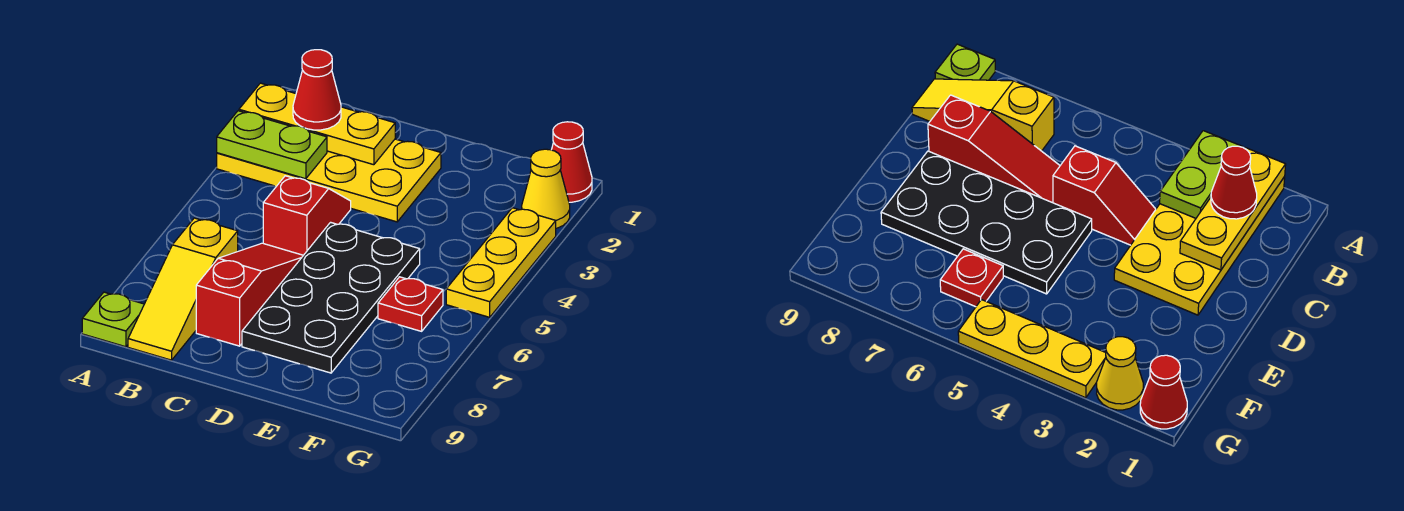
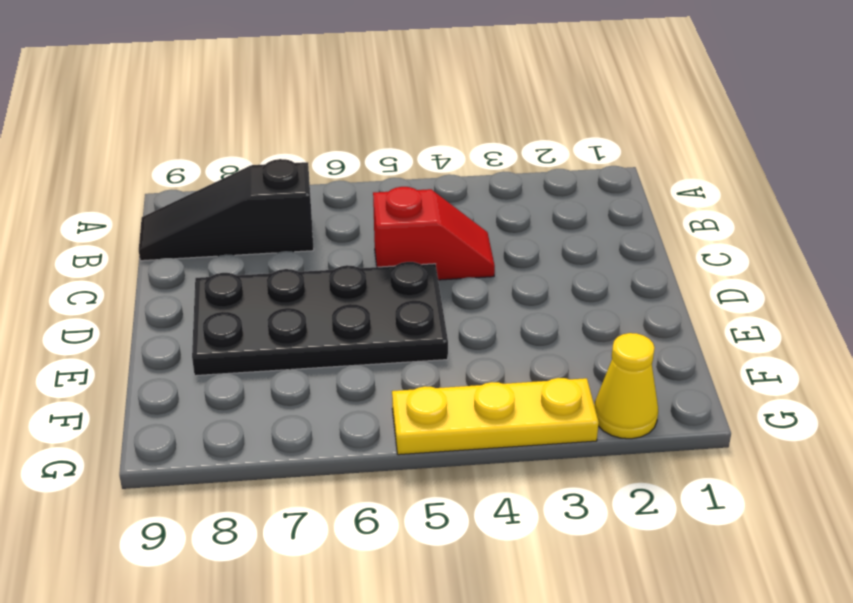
black 1x3 slope [139,159,314,261] -> yellow 1x3 slope [128,218,238,360]
none -> yellow 2x4 plate [217,139,441,222]
none -> lime 1x1 plate [82,292,144,347]
none -> red 1x3 slope [196,243,303,346]

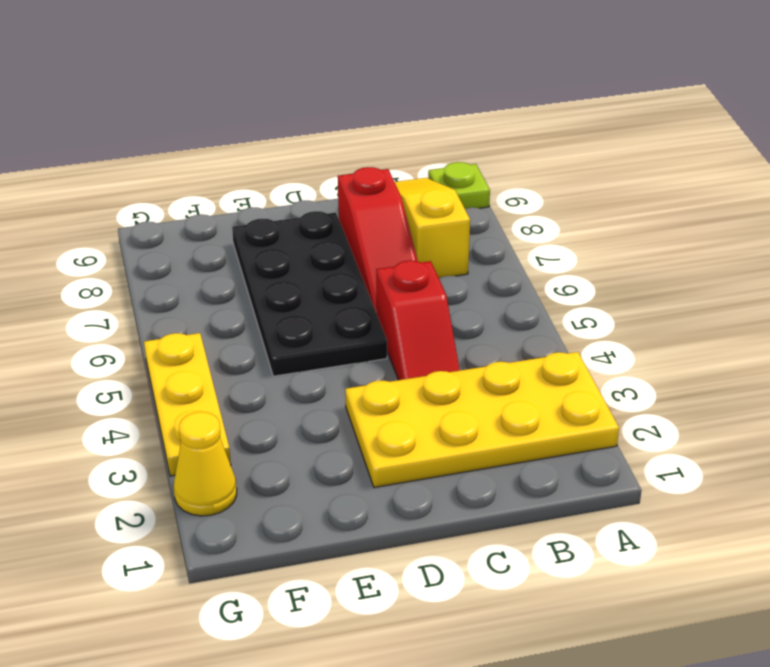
none -> red 1x1 plate [378,277,443,331]
none -> red 1x1 cone [552,122,592,202]
none -> yellow 1x3 plate [239,83,395,165]

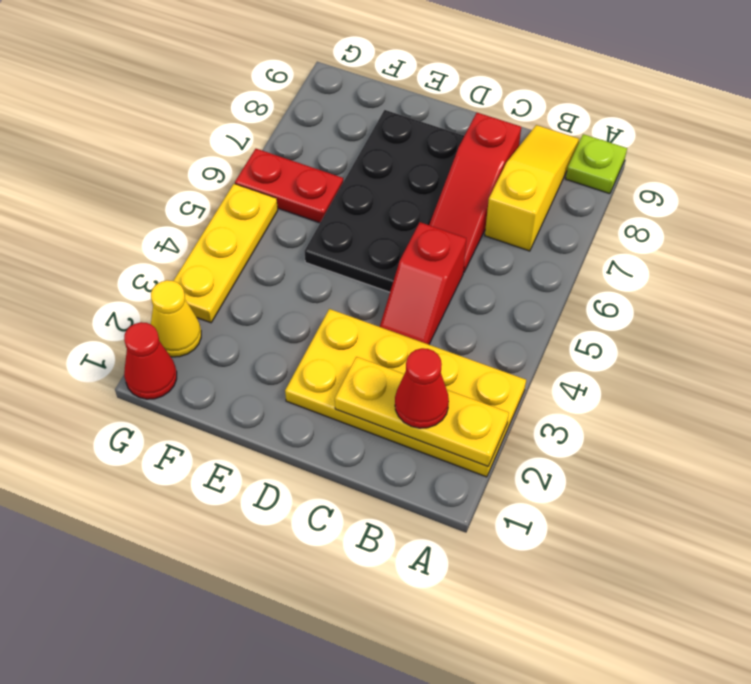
red 1x2 plate [235,149,343,223] -> red 1x1 plate [378,277,443,331]
none -> lime 1x2 plate [217,111,327,179]

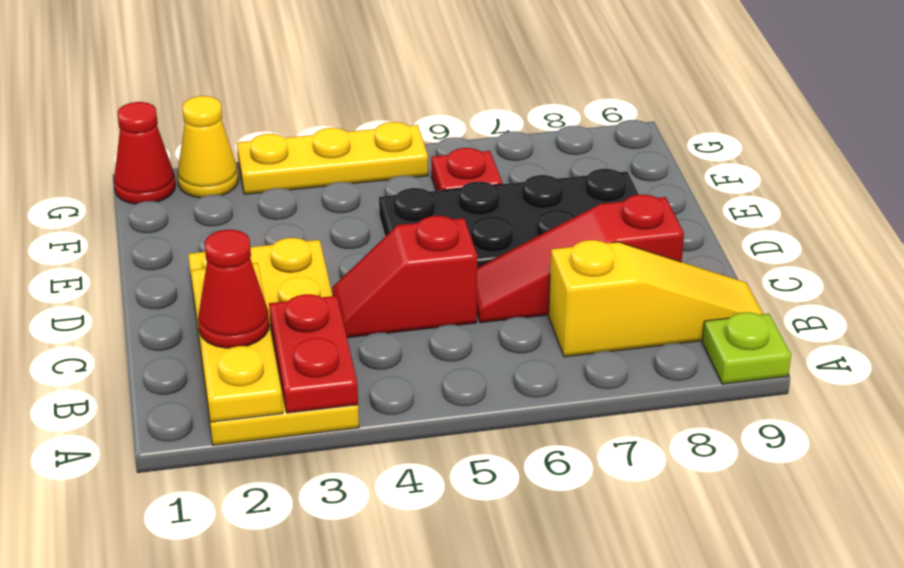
red 1x2 plate [269,294,358,413] -> lime 1x2 plate [217,111,327,179]

